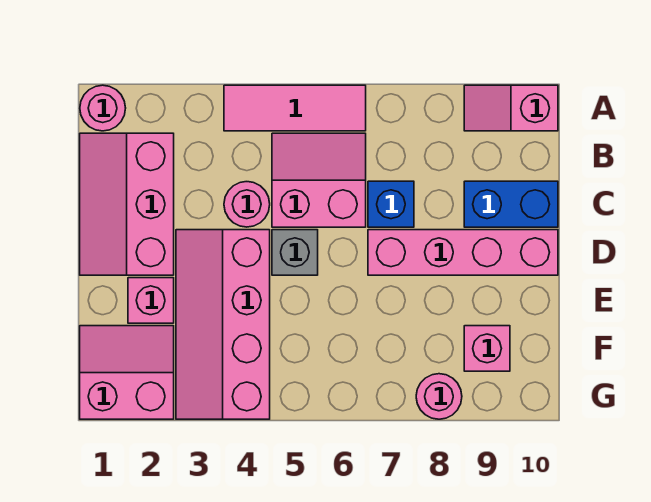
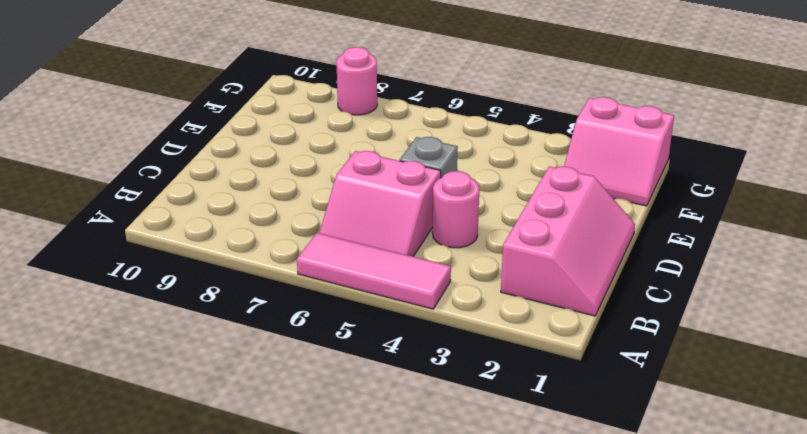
none -> pink 1x1 round brick [80,85,126,131]
none -> pink 1x2 slope [464,85,558,131]
none -> blue 1x1 brick [368,181,414,227]

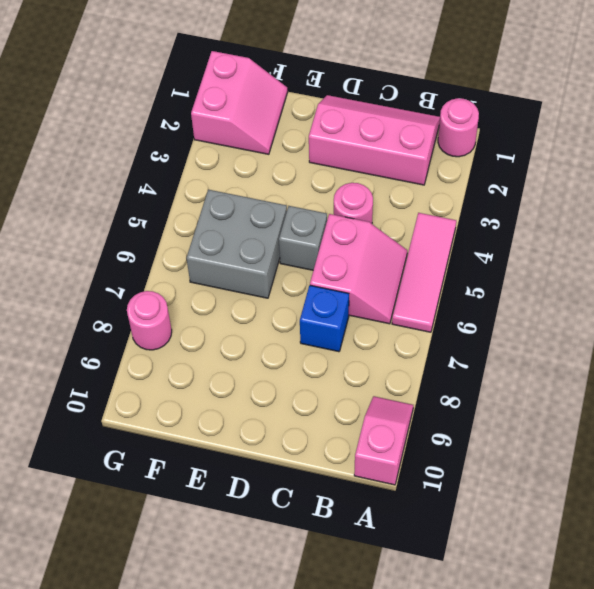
grey 2x2 brick [186,190,287,298] -> none
none -> blue 1x2 brick [464,181,558,227]
none -> pink 2x4 slope [176,230,270,419]
none -> pink 1x4 brick [368,230,558,275]

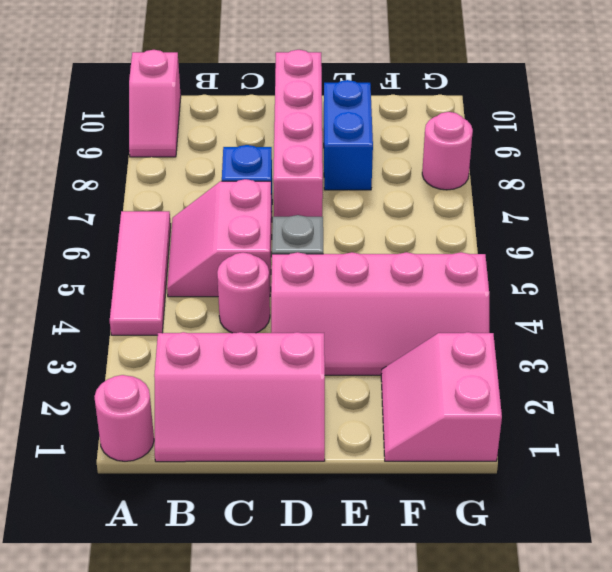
blue 1x2 brick [324,80,373,190] -> blue 1x2 brick moved to [464,181,558,227]
none -> pink 1x1 brick [128,278,174,323]
none -> pink 1x1 brick [464,326,510,371]

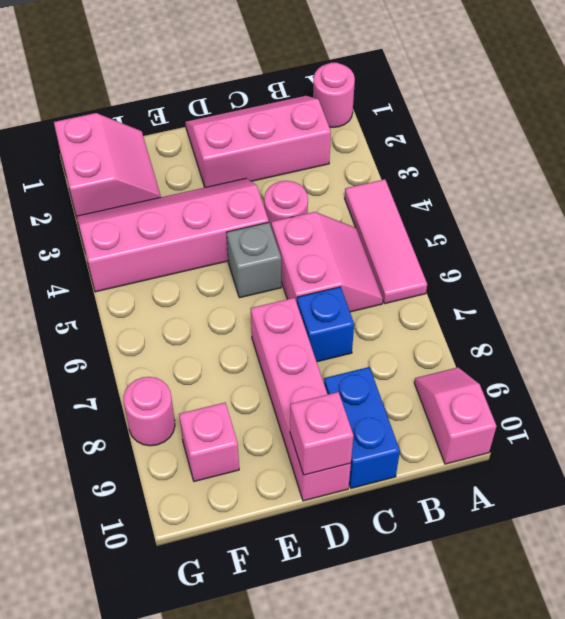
pink 1x1 brick [290,392,353,475] -> pink 1x1 brick moved to [128,278,174,323]

